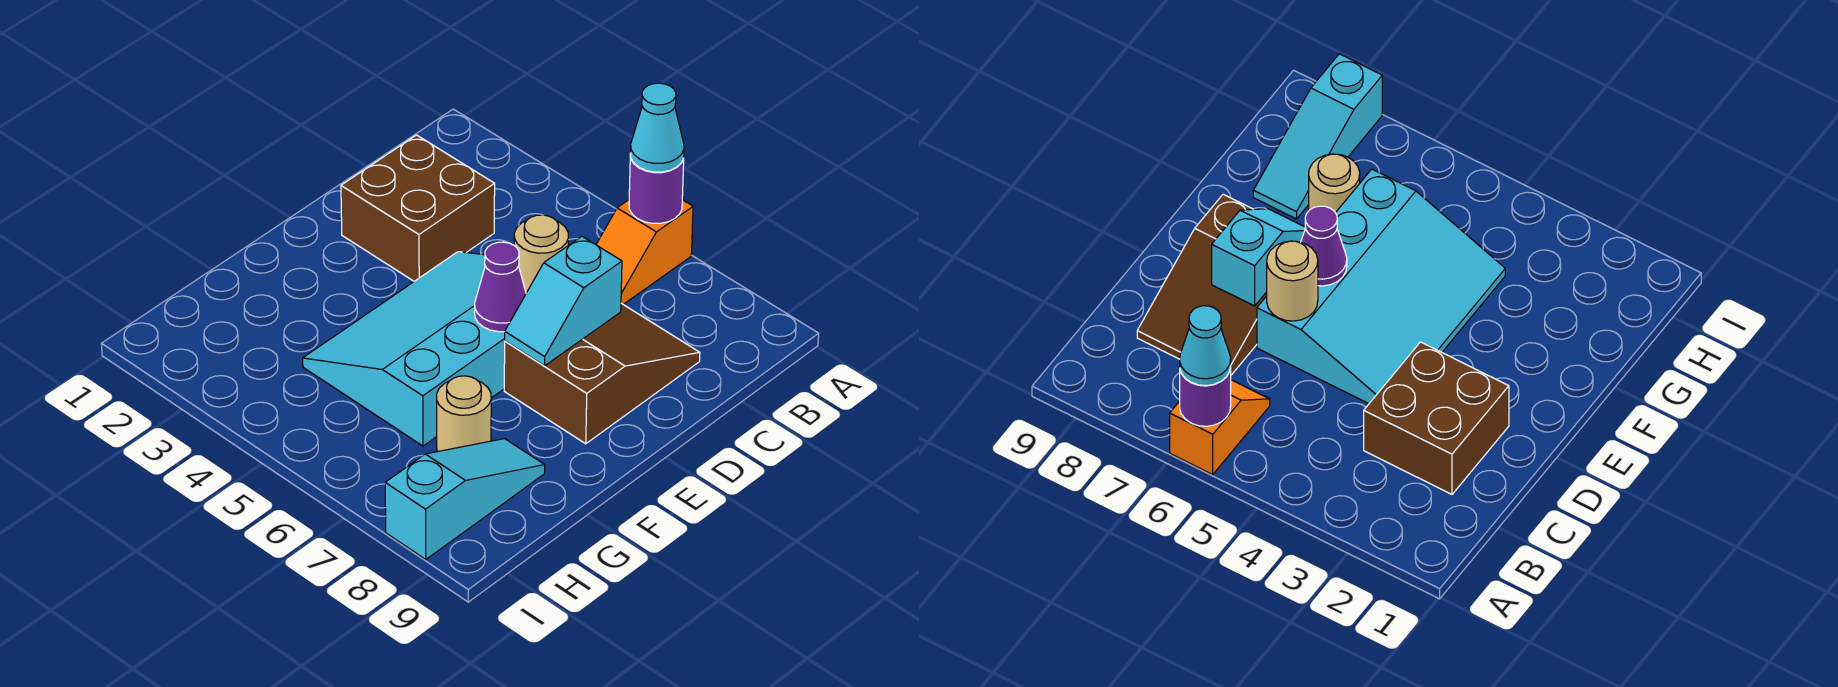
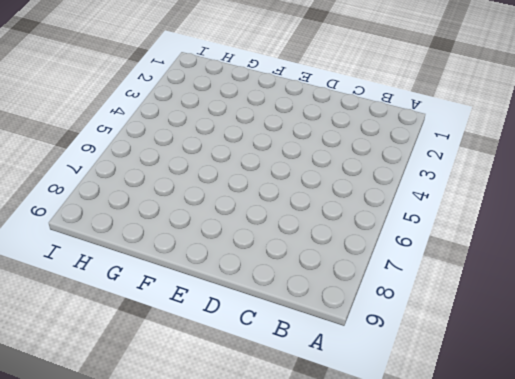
none -> orange 1x2 slope [596,200,693,304]
none -> brown 2x2 brick [341,135,495,281]

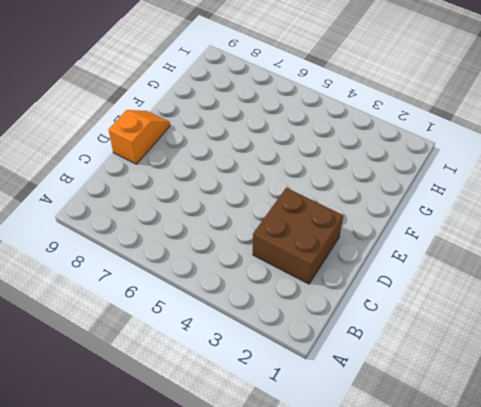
orange 1x2 slope [109,110,170,164] -> orange 1x2 slope moved to [596,200,693,304]
none -> brown 2x3 slope [504,303,700,444]
none -> cyan 3x4 slope [303,252,505,446]

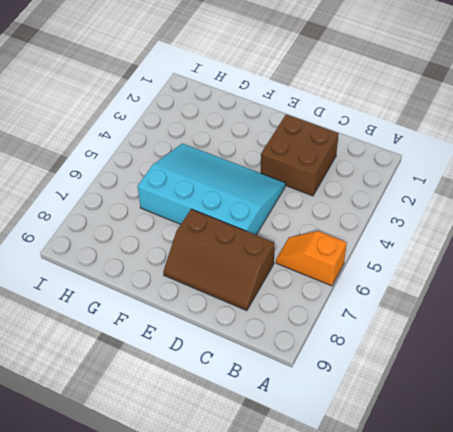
brown 2x3 slope [163,209,275,311] -> brown 2x3 slope turned to [504,303,700,444]
none -> tan 1x1 round brick [437,376,491,452]
none -> cyan 1x3 slope [385,439,545,559]

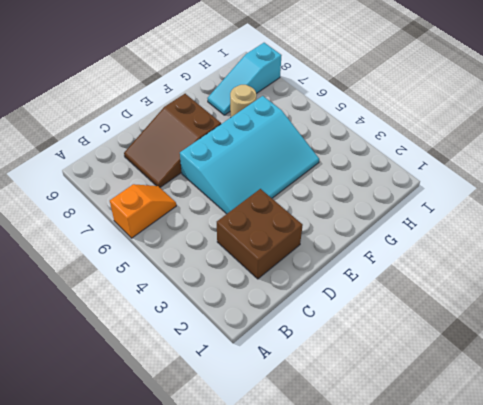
none -> purple 1x1 round brick [629,153,684,223]
none -> tan 1x1 round brick [514,215,568,293]

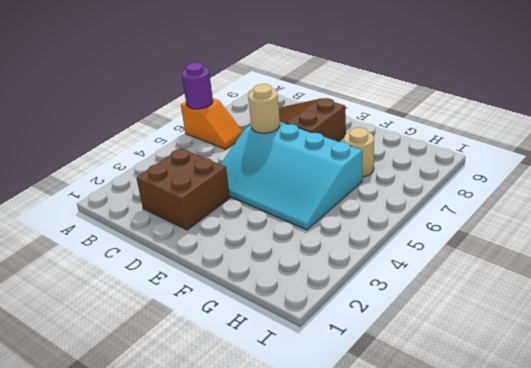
none -> cyan 1x3 slope [385,439,545,559]
none -> cyan 1x2 slope [505,236,622,366]

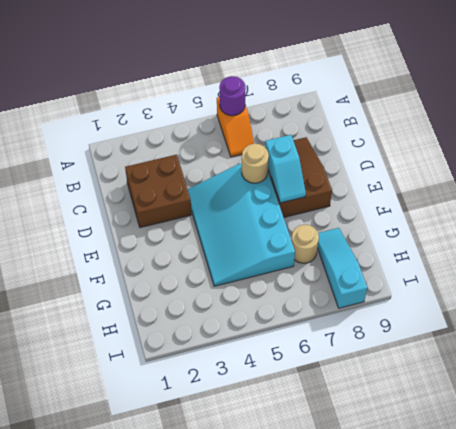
none -> purple 1x1 cone [475,242,526,332]
none -> cyan 1x1 cone [630,83,684,172]

